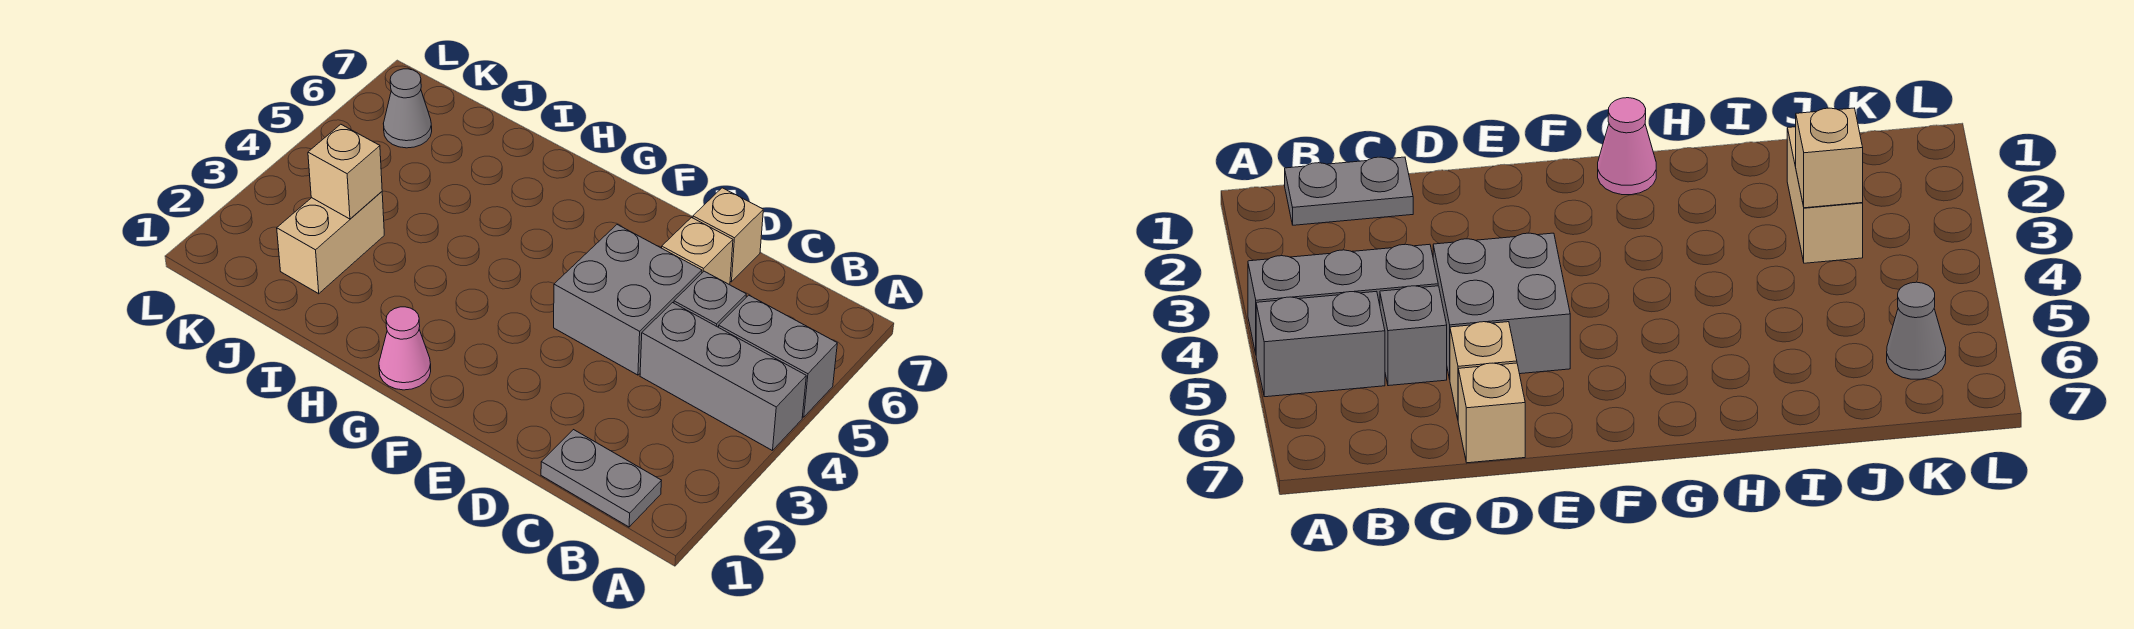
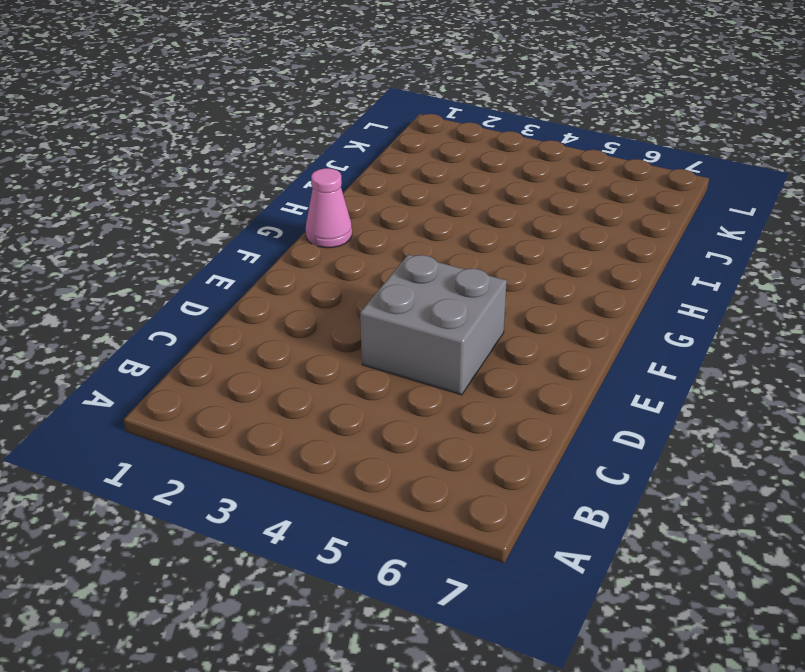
none -> grey 1x3 brick [640,303,806,451]
none -> grey 1x2 brick [719,295,837,417]

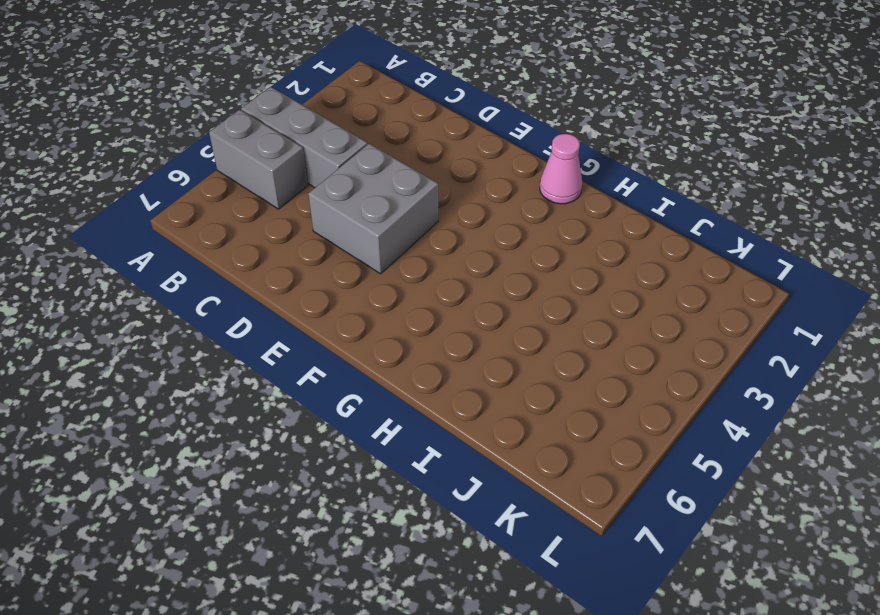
none -> grey 1x2 plate [541,430,661,527]
none -> grey 1x1 brick [674,271,746,327]

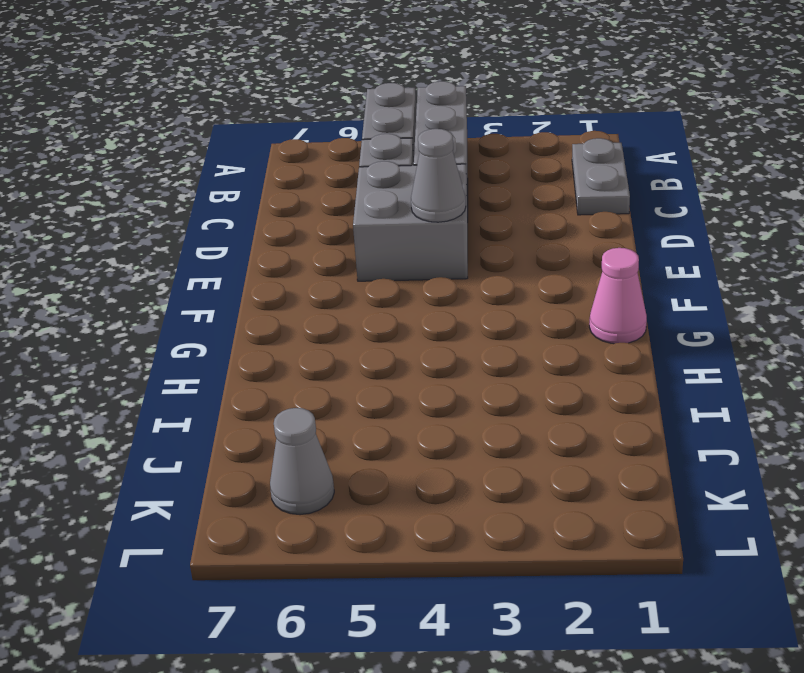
grey 1x1 cone [411,129,466,222] -> none
none -> tan 1x1 brick [662,217,733,284]
none -> tan 1x1 brick [693,188,763,282]

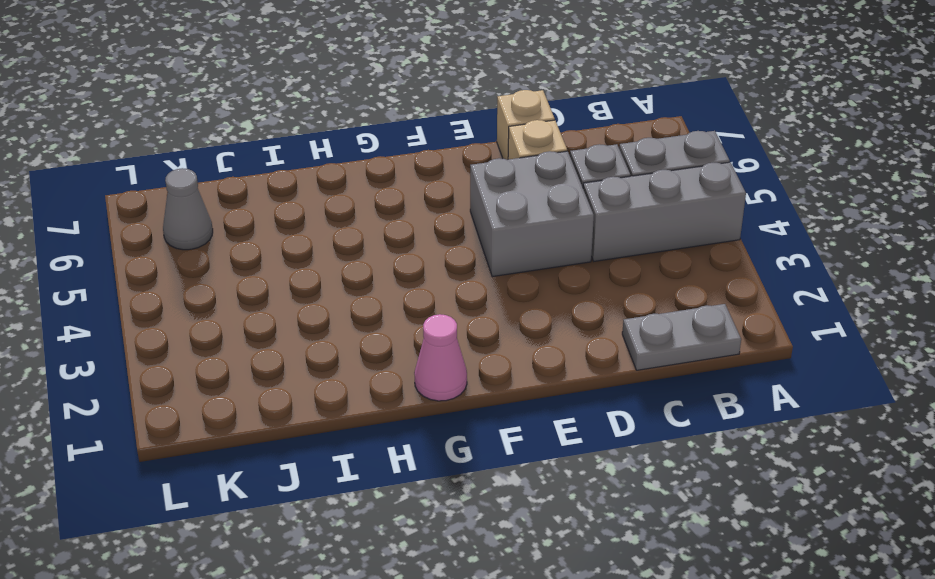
none -> tan 1x2 brick [277,192,384,294]
none -> tan 1x1 brick [308,124,382,219]

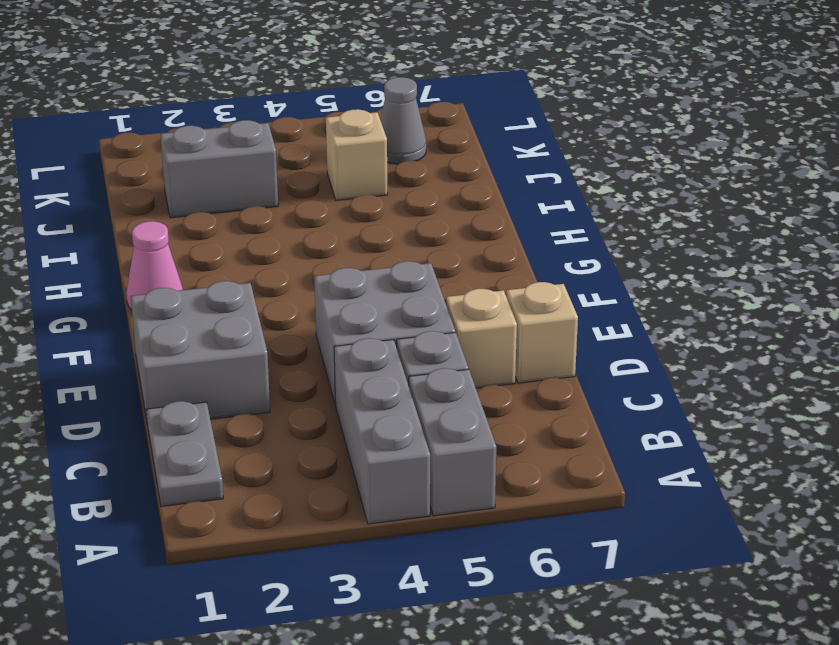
grey 2x2 brick [131,281,270,424] -> none
grey 1x2 brick [160,120,278,218] -> tan 1x2 brick [277,192,384,294]
tan 1x1 brick [326,109,388,200] -> tan 1x1 brick moved to [308,124,382,219]

